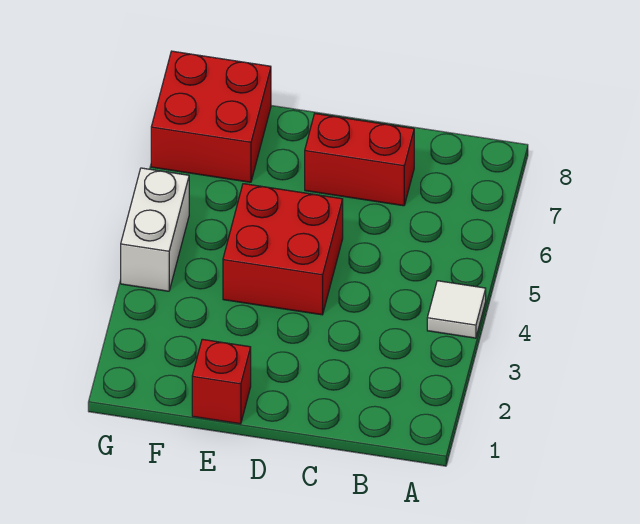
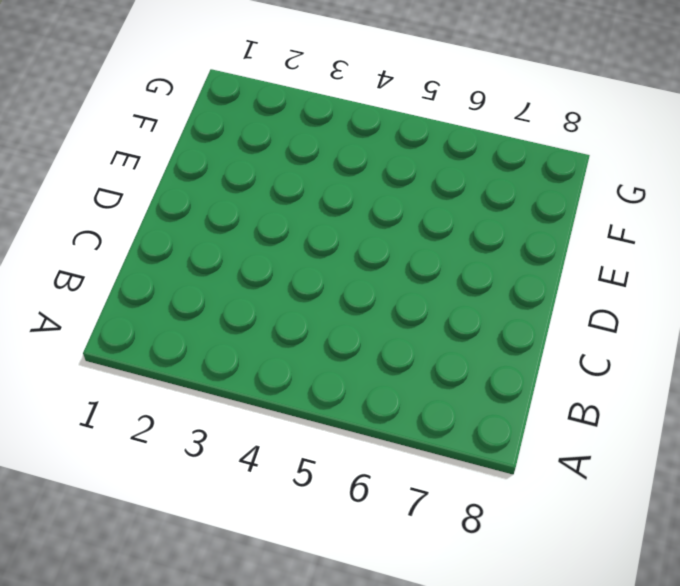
none -> white 1x1 tile [427,281,486,338]
none -> red 1x2 brick [305,114,414,206]

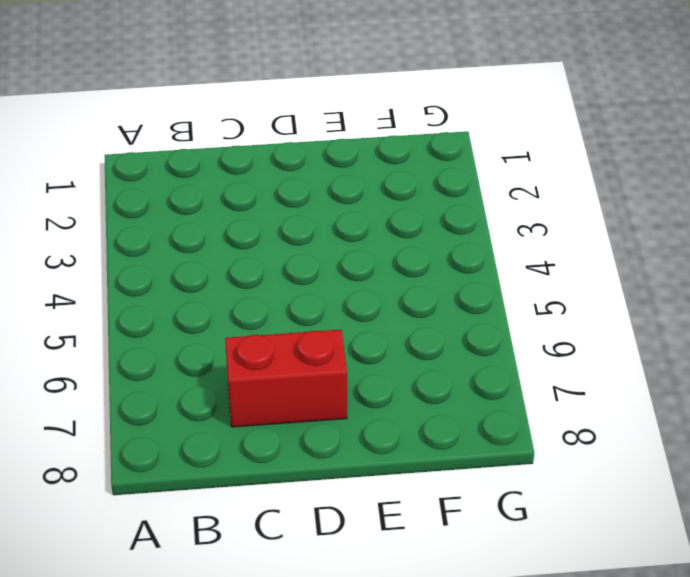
none -> white 1x1 tile [427,281,486,338]
none -> red 2x2 brick [223,184,343,315]

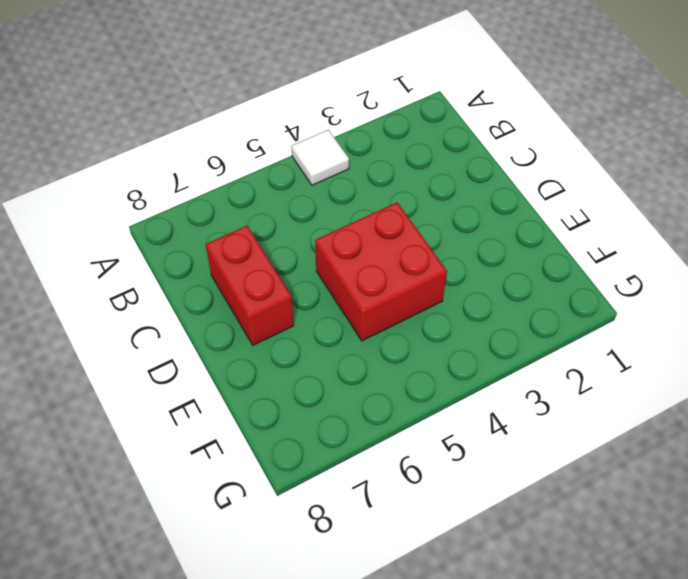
none -> red 1x1 brick [192,339,251,424]
none -> red 2x2 brick [151,51,271,182]

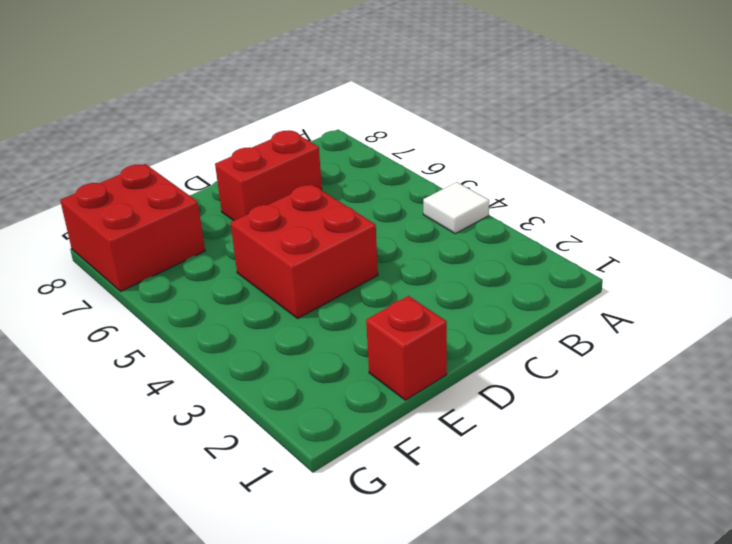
none -> white 1x2 brick [121,168,189,291]

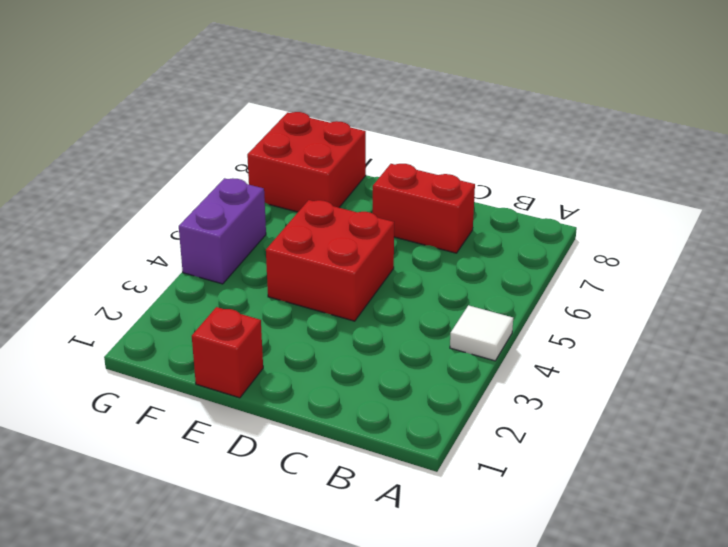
purple 1x2 brick [179,178,266,284] -> white 1x2 brick [121,168,189,291]

